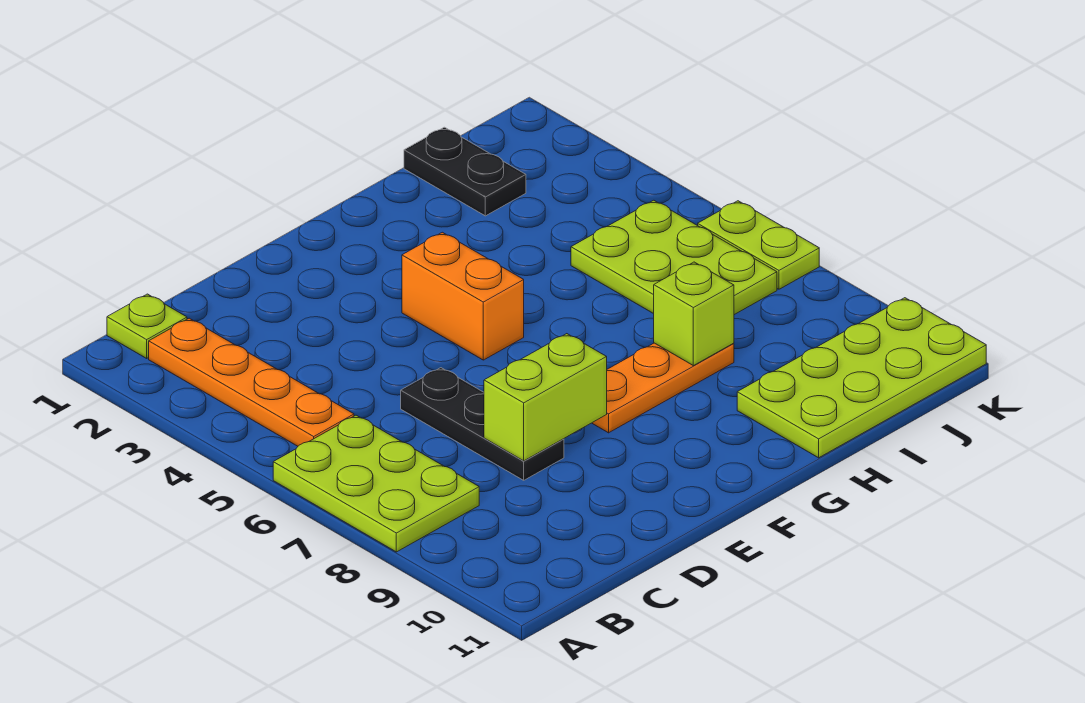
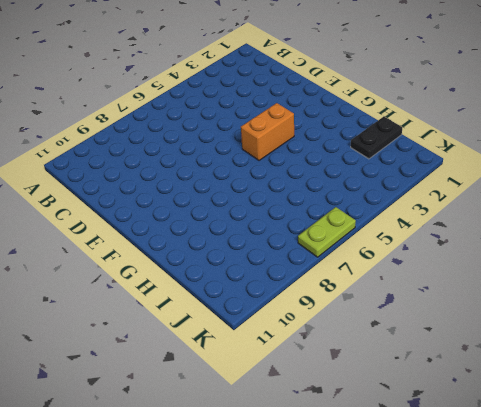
none -> lime 2x3 plate [273,415,479,552]
none -> lime 1x1 plate [107,294,187,358]
none -> orange 1x4 plate [149,318,354,446]

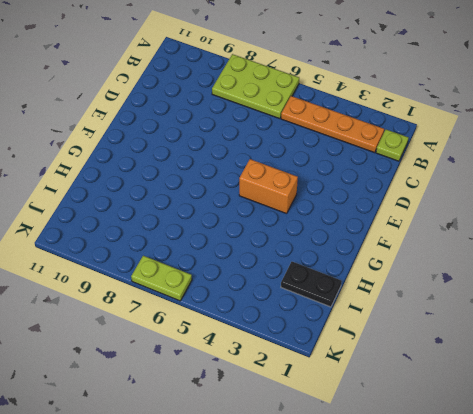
none -> black 1x3 plate [401,368,564,480]
none -> orange 1x3 plate [592,343,734,433]
none -> lime 2x4 plate [737,298,986,458]

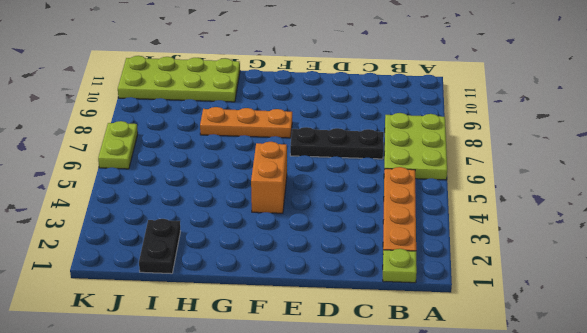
black 1x3 plate [290,127,384,159] -> black 1x3 plate turned to [401,368,564,480]
none -> lime 2x3 plate [571,200,777,315]
none -> lime 1x2 brick [484,334,607,461]
none -> lime 1x1 brick [654,262,734,366]

